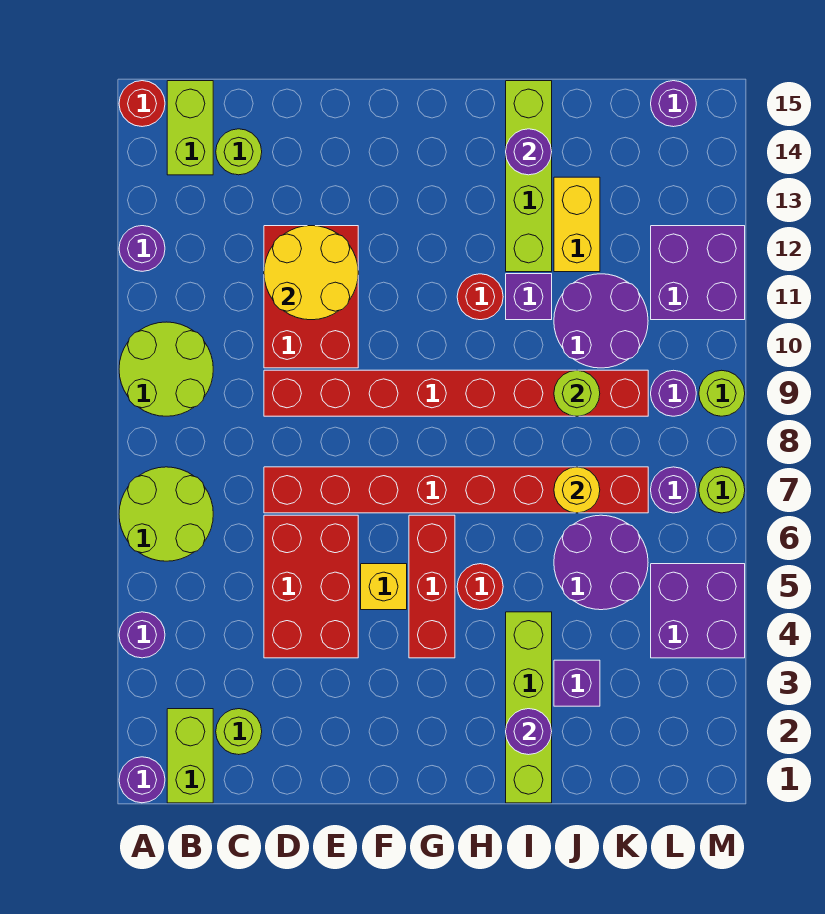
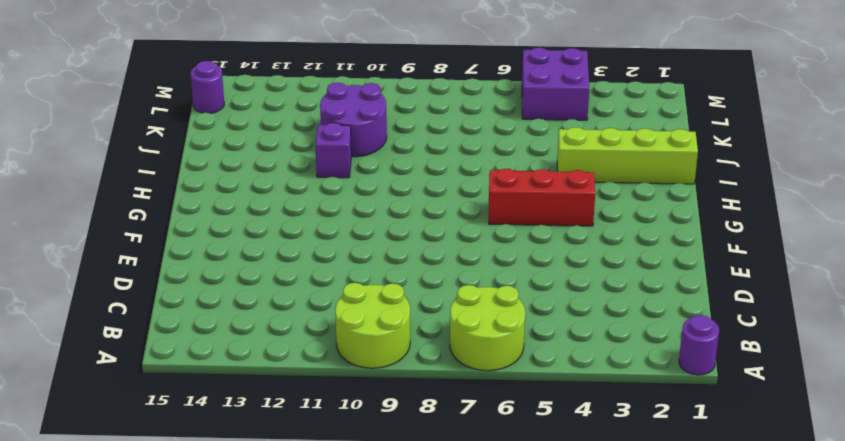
none -> purple 1x1 round brick [119,612,165,658]
none -> purple 1x1 round brick [119,226,165,271]
none -> red 1x1 round brick [119,81,165,127]
none -> lime 1x2 brick [167,709,213,803]

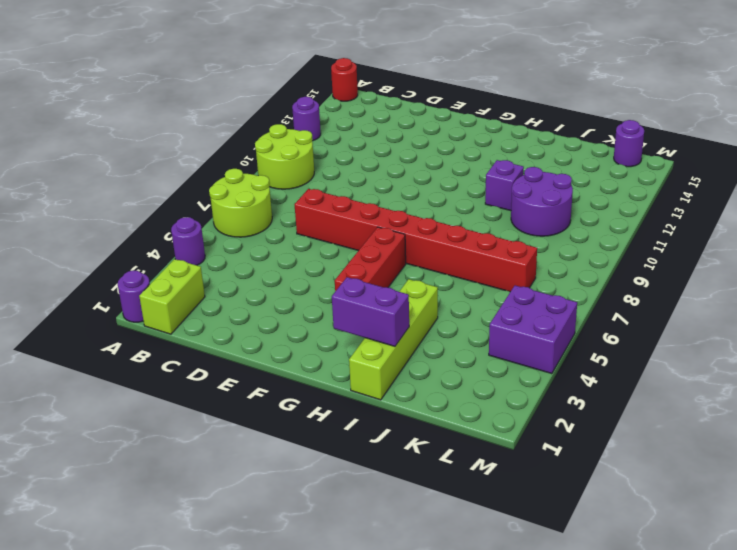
purple 1x2 brick [332,277,409,346] -> purple 1x1 round brick [506,709,552,755]
none -> lime 1x2 brick [167,81,213,175]
none -> lime 1x1 round brick [216,709,262,755]
none -> lime 1x1 round brick [216,129,262,175]
none -> red 2x3 brick [264,515,358,658]

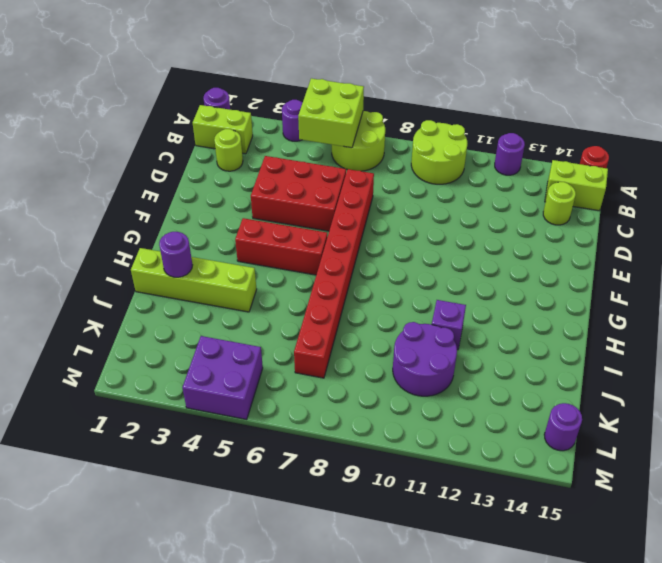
lime 2x2 brick [298,78,364,148] -> none
none -> red 1x8 brick [264,370,648,416]
none -> red 2x3 brick [264,226,358,368]
none -> yellow 1x1 brick [361,564,407,610]
none -> red 1x1 round brick [457,564,503,610]

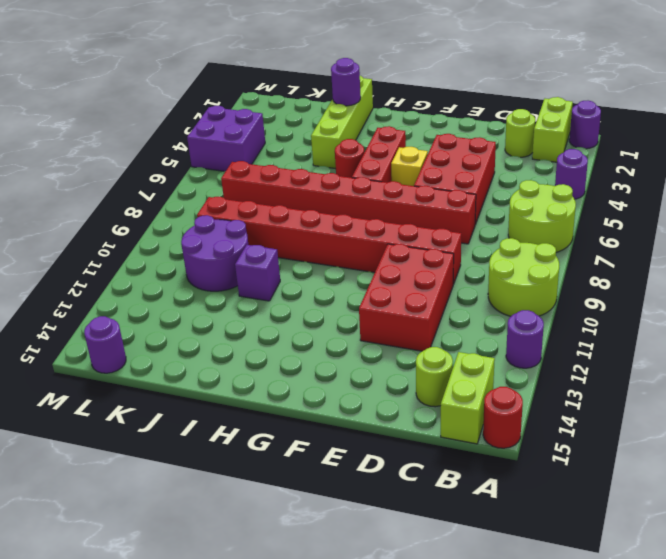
none -> red 1x1 round brick [457,274,503,320]
none -> lime 1x4 brick [506,81,552,272]
none -> purple 1x1 brick [554,660,600,706]
none -> purple 2x2 round brick [554,515,648,610]

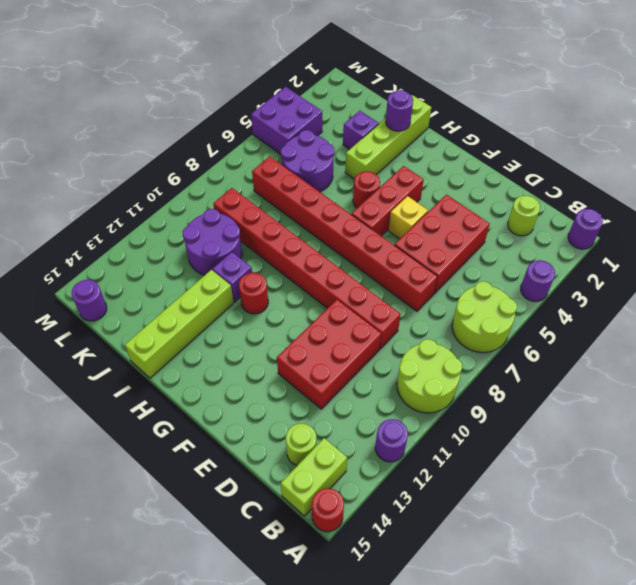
none -> lime 1x2 brick [167,709,213,803]
none -> yellow 1x2 brick [554,177,600,272]
none -> purple 1x1 round brick [651,467,696,513]
none -> purple 1x1 round brick [651,370,696,416]

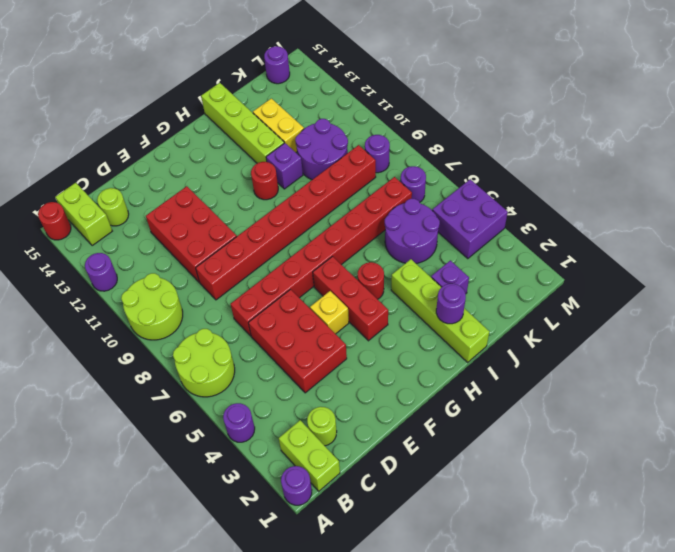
none -> purple 2x2 brick [651,226,745,320]
none -> lime 1x1 round brick [699,467,745,513]
none -> lime 1x1 round brick [699,370,745,416]
none -> yellow 2x2 round brick [264,226,358,320]

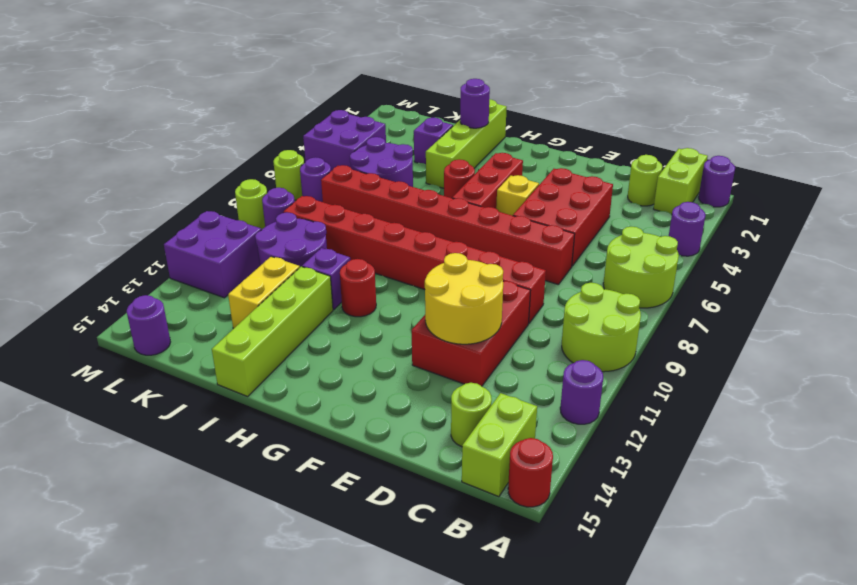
none -> purple 1x1 round brick [506,129,552,175]
none -> yellow 1x1 round brick [554,467,600,513]
none -> lime 1x1 round brick [554,370,600,416]

